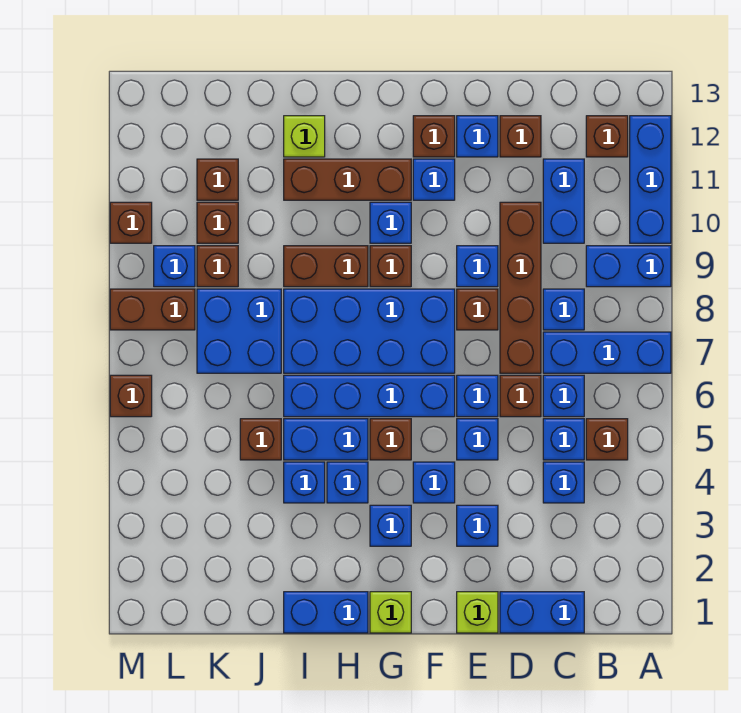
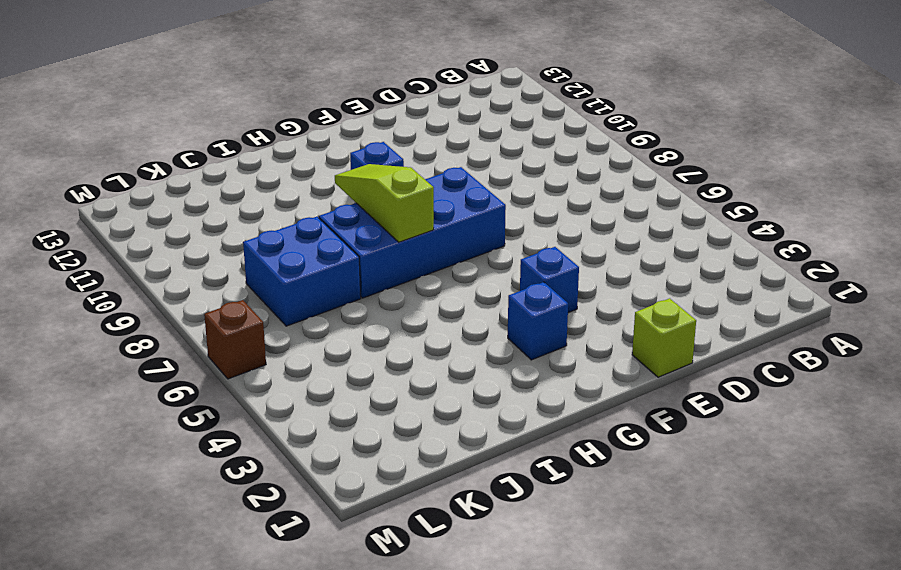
lime 1x3 slope [335,164,434,242] -> none
none -> blue 1x3 brick [543,332,671,373]
none -> blue 1x2 brick [586,246,671,287]
none -> blue 1x3 brick [630,116,671,243]
none -> brown 1x1 brick [586,419,628,460]

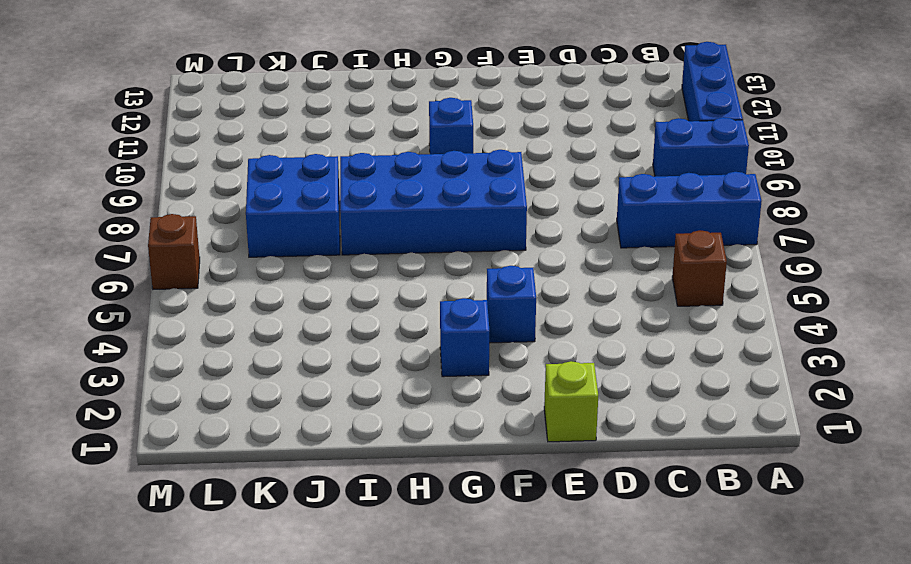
none -> brown 1x1 brick [586,116,628,157]
none -> blue 1x2 brick [500,592,584,633]
none -> blue 1x1 brick [543,462,584,503]
none -> blue 1x1 brick [543,419,584,460]

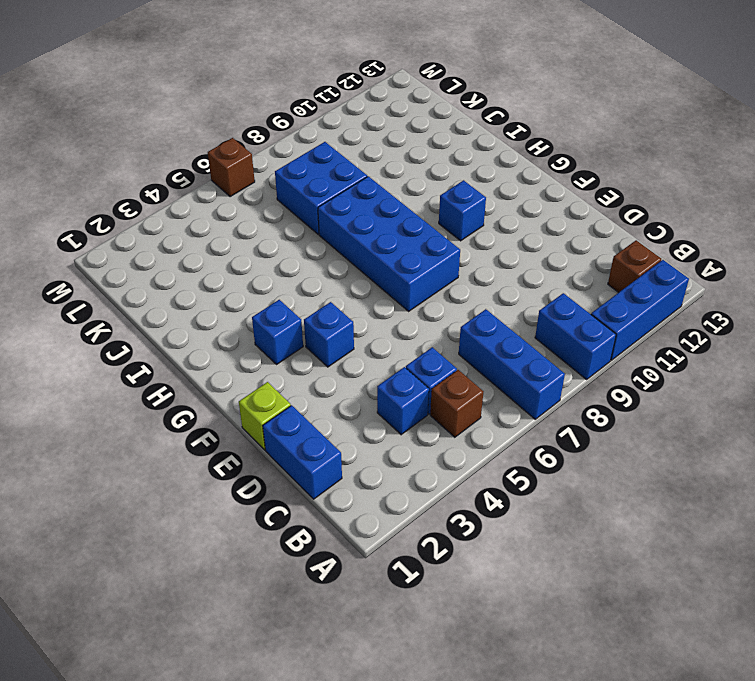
none -> blue 1x1 brick [543,375,584,417]
none -> blue 1x1 brick [543,289,584,330]
none -> blue 1x2 brick [543,159,584,243]
none -> brown 1x1 brick [500,375,541,417]

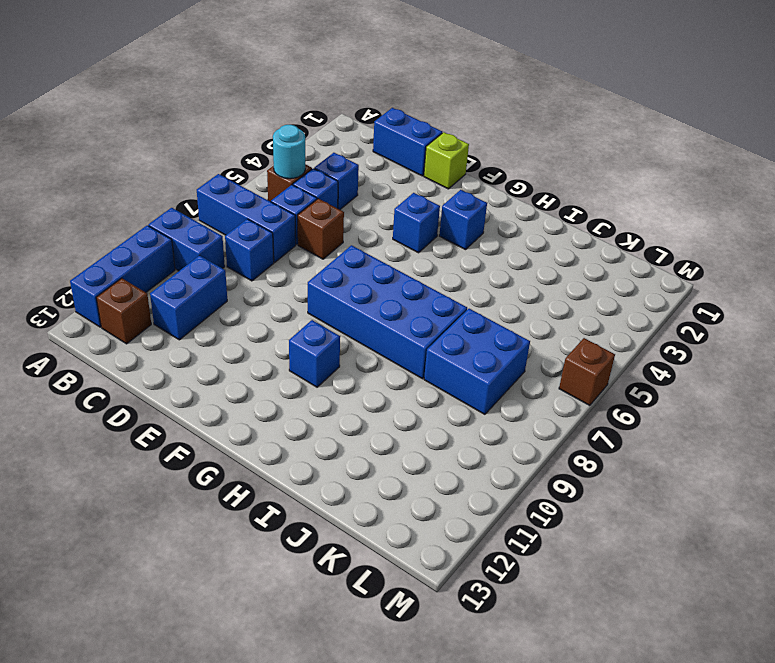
cyan 1x1 round brick [273,125,305,179] -> none
none -> brown 1x4 brick [500,202,541,373]
none -> brown 1x1 brick [500,116,541,157]
none -> blue 1x1 brick [457,505,498,546]
none -> blue 1x1 brick [457,419,498,460]

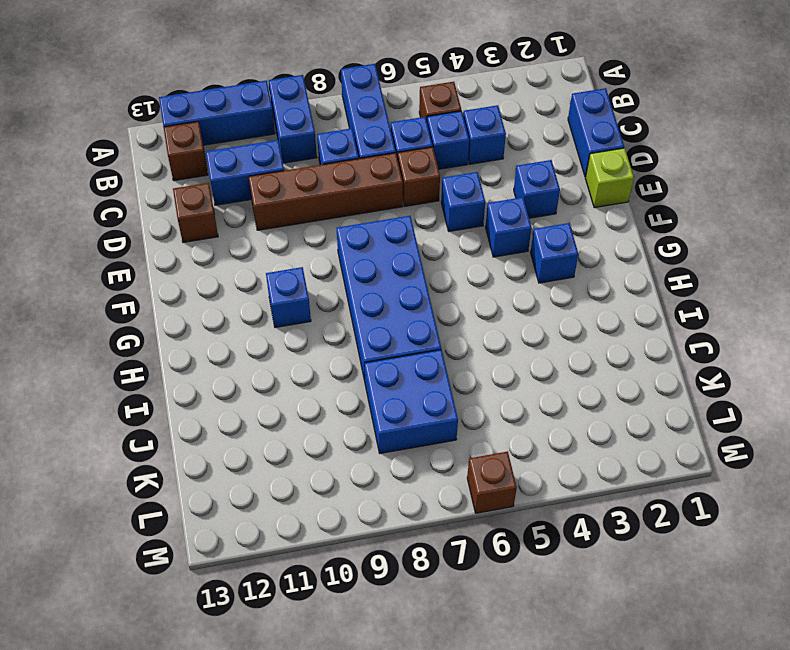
none -> blue 1x1 brick [457,375,498,417]
none -> brown 1x1 brick [457,289,498,330]
none -> blue 1x1 brick [457,246,498,287]
none -> blue 1x1 brick [457,116,498,157]

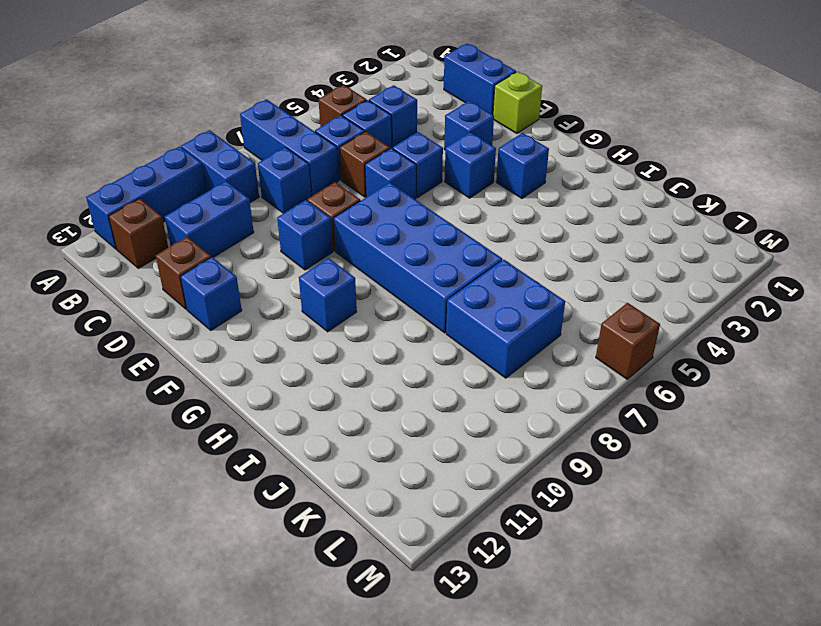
none -> brown 1x4 brick [500,202,541,373]
none -> blue 1x4 brick [284,375,455,417]
none -> blue 1x1 brick [413,159,455,200]
none -> brown 1x1 brick [413,116,455,157]

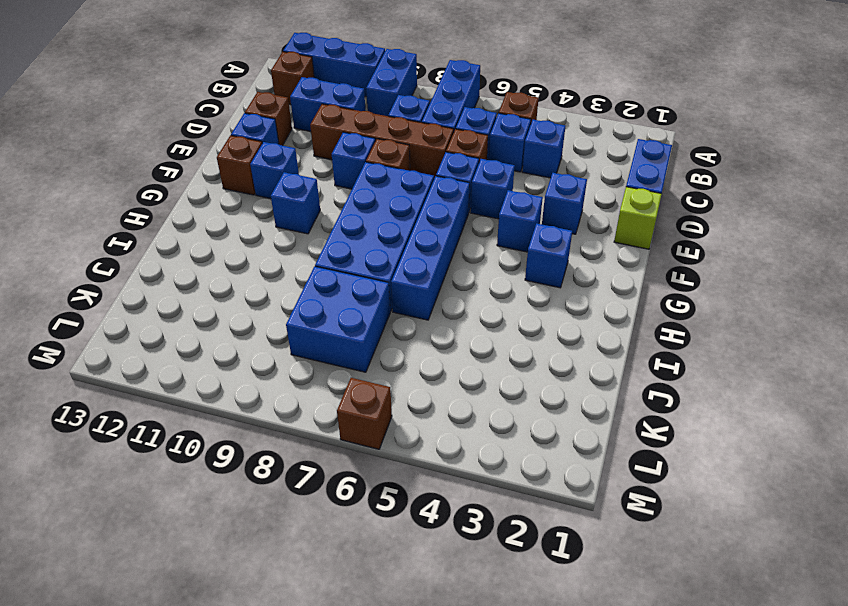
none -> lime 1x1 brick [370,592,411,633]
none -> brown 1x1 brick [370,419,411,460]
none -> brown 1x1 brick [370,246,411,287]
none -> brown 1x3 brick [284,159,411,200]

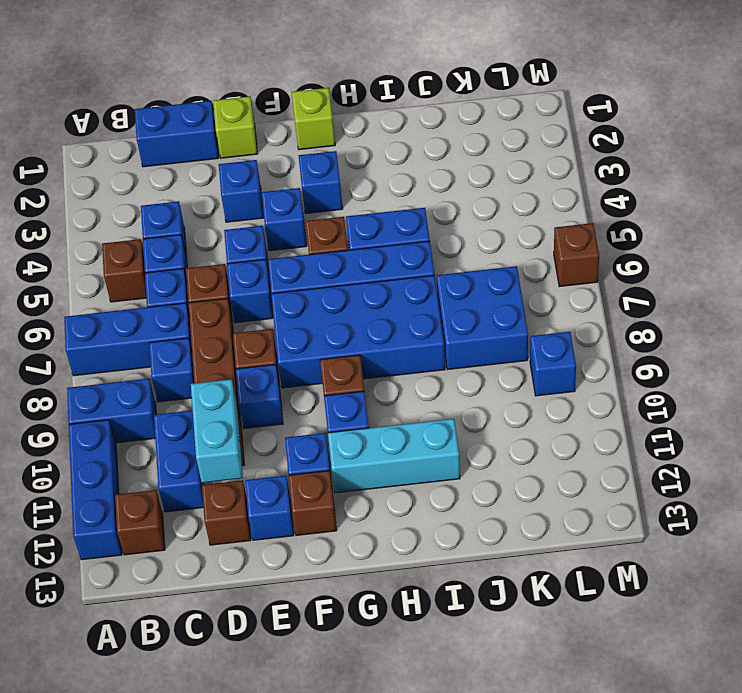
cyan 1x2 brick [191,379,243,483] -> none
cyan 1x3 brick [328,419,460,493] -> brown 1x3 brick [284,159,411,200]
none -> blue 1x2 brick [284,592,368,633]
none -> blue 1x1 brick [327,462,368,503]
none -> brown 1x2 brick [284,246,368,287]
none -> blue 1x1 brick [284,462,325,503]

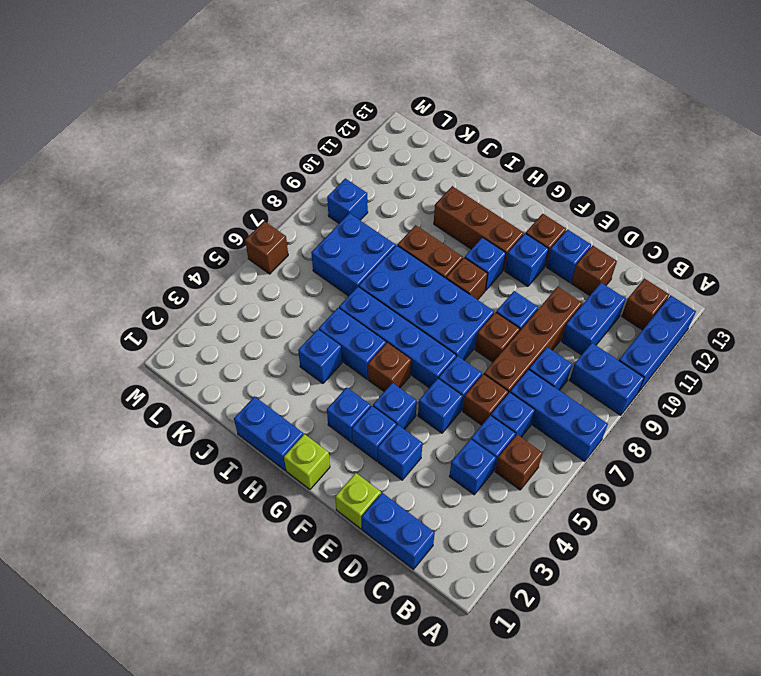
blue 1x1 brick [352,406,396,461] -> blue 1x1 brick moved to [327,462,368,503]
none -> lime 1x1 brick [284,116,325,157]
none -> brown 1x1 brick [240,419,281,460]
none -> brown 1x1 brick [197,246,238,287]
none -> brown 1x1 brick [197,202,238,243]

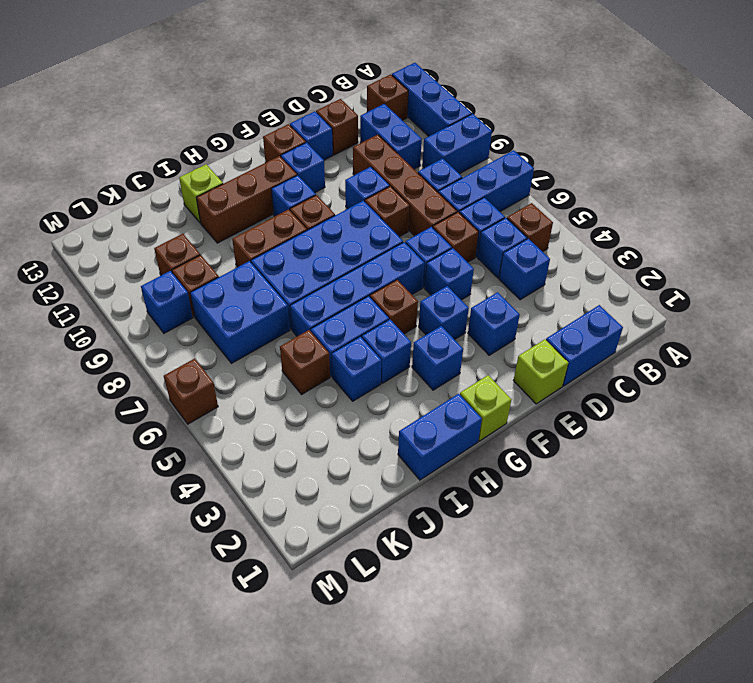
none -> brown 1x1 brick [197,159,238,200]
none -> brown 1x2 brick [110,289,195,330]
none -> brown 1x1 brick [110,202,152,243]

